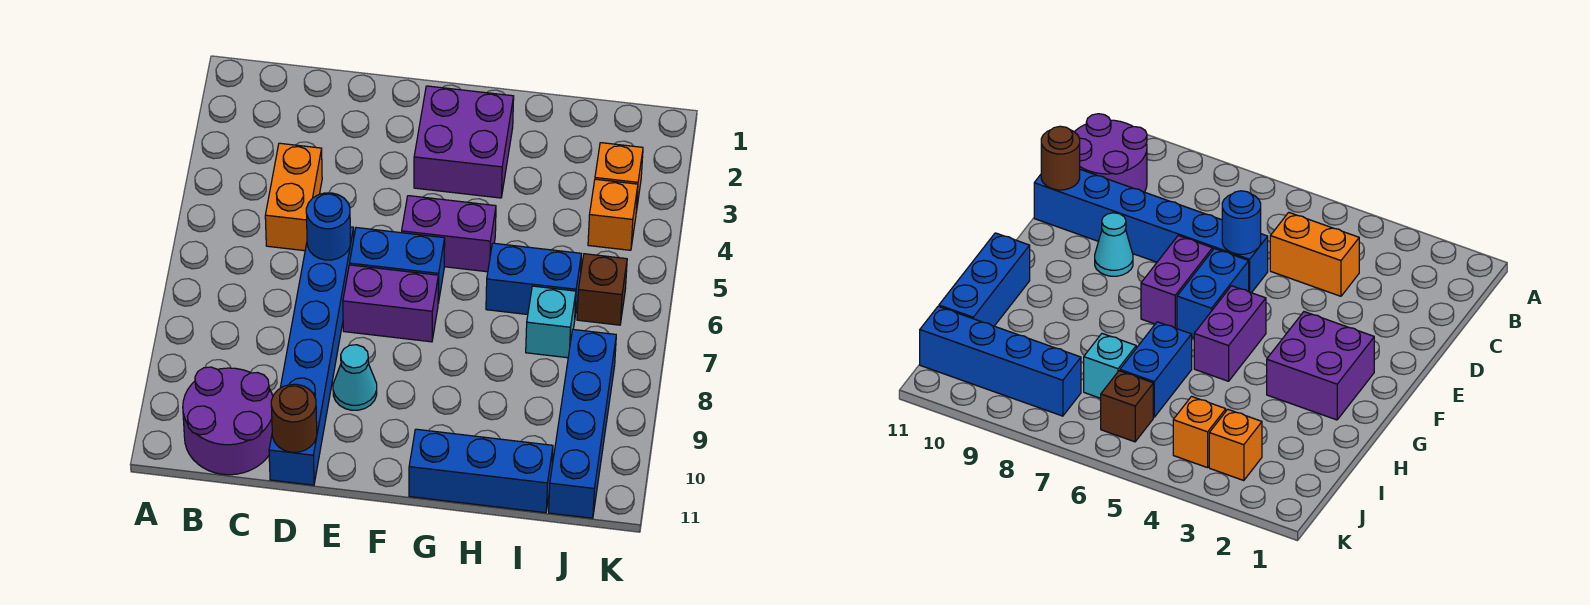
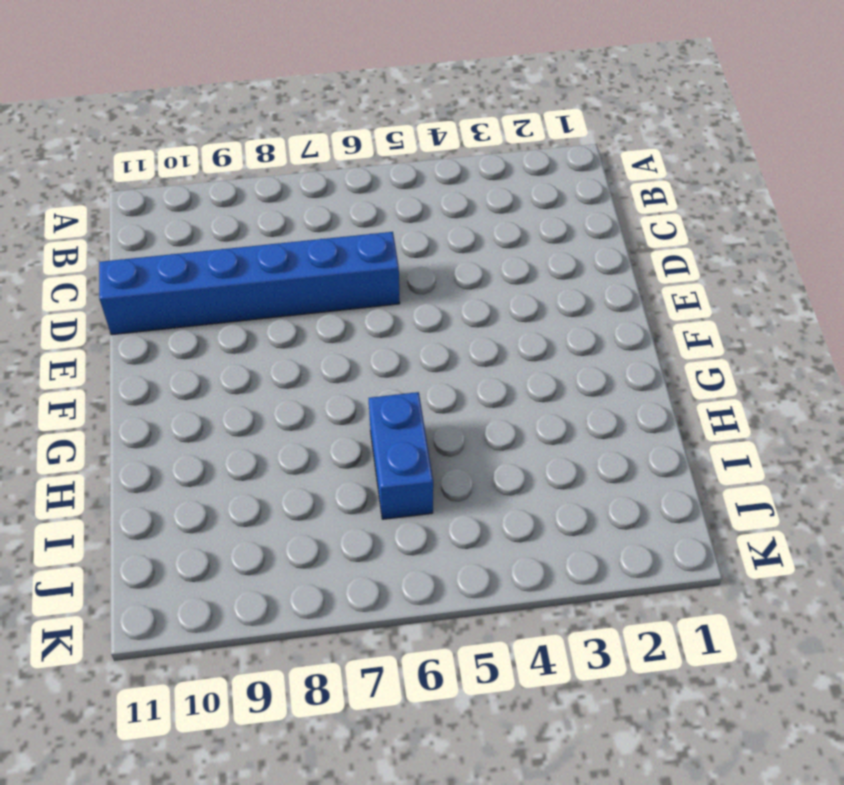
none -> purple 2x2 round brick [183,367,273,475]
none -> orange 1x2 brick [265,143,322,251]
none -> blue 1x2 brick [350,228,445,303]

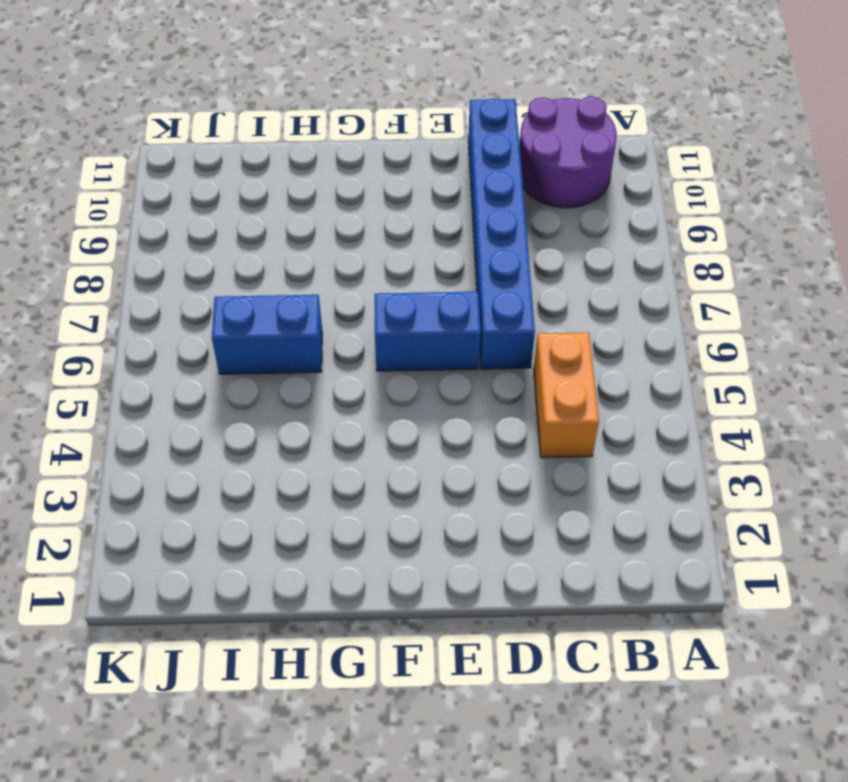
none -> purple 1x2 brick [343,265,438,342]
none -> cyan 1x1 cone [333,345,377,410]
none -> purple 2x2 brick [414,86,514,198]

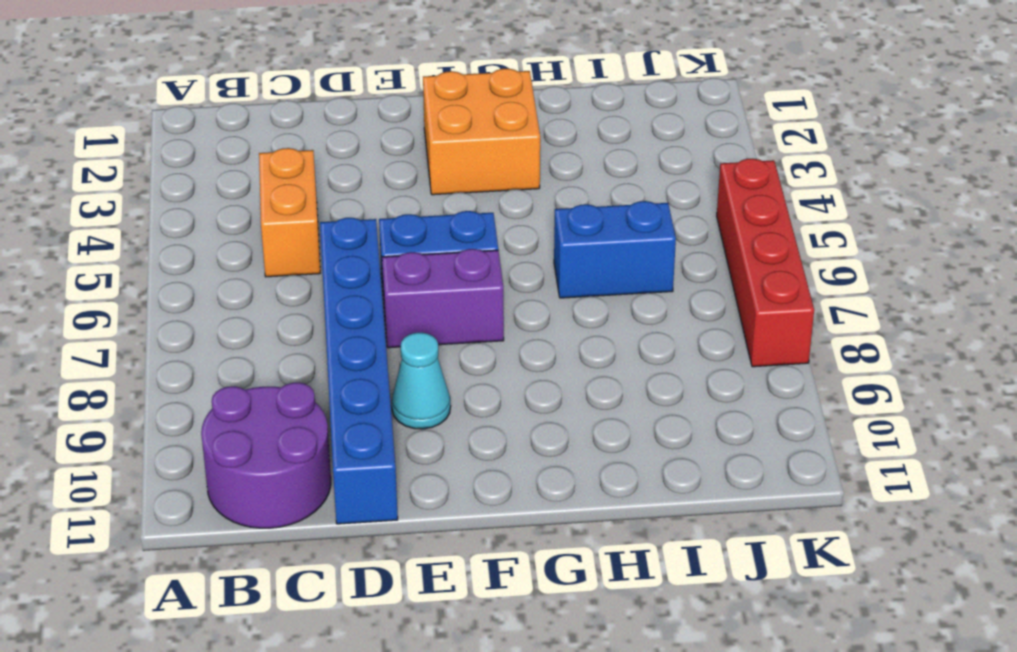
orange 2x2 brick [423,68,540,195] -> purple 2x2 brick [414,86,514,198]
red 1x4 brick [717,158,814,367] -> none
none -> purple 1x2 brick [402,196,496,272]
none -> blue 1x3 brick [409,429,553,513]
none -> cyan 1x1 brick [526,286,576,358]

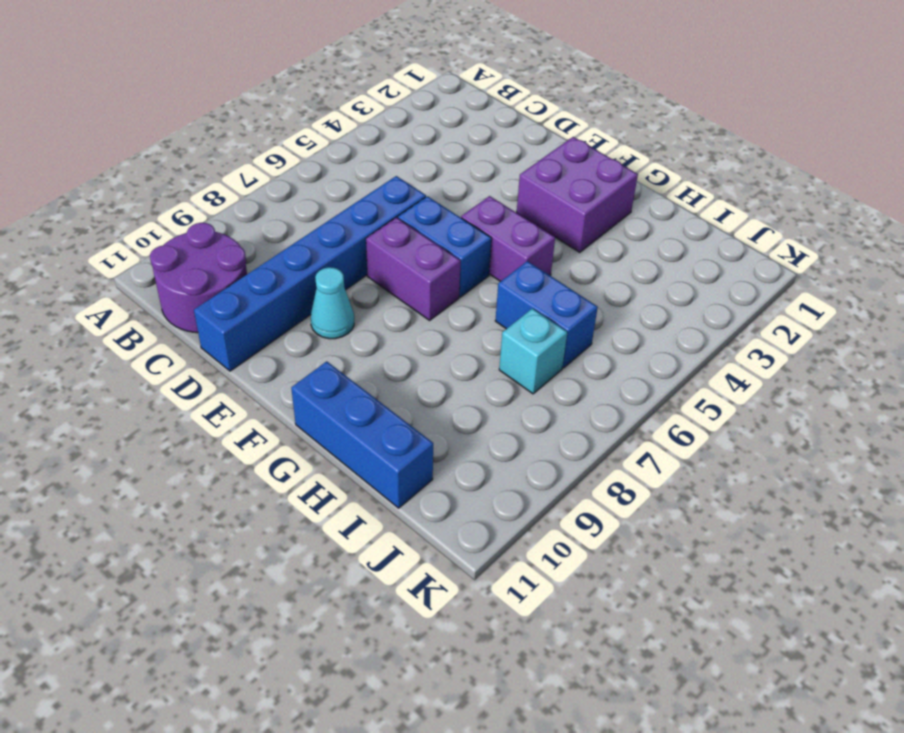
none -> orange 1x2 brick [265,143,322,251]
none -> orange 1x1 brick [595,143,643,212]
none -> orange 1x1 brick [588,179,638,250]

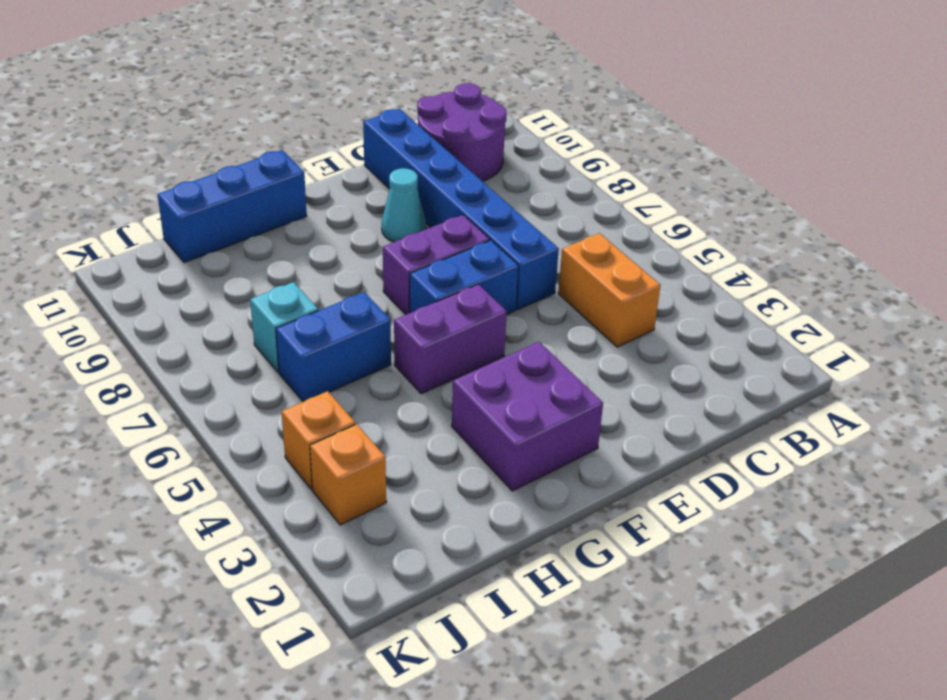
none -> brown 1x1 brick [577,254,627,325]
none -> blue 1x4 brick [549,330,616,518]
none -> blue 1x1 round brick [306,193,350,260]

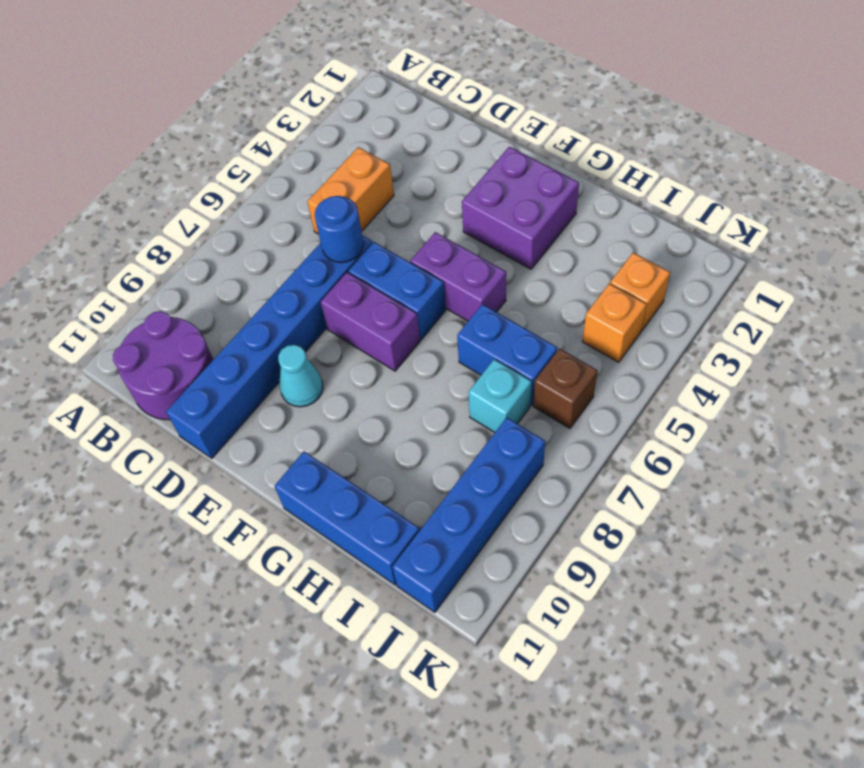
none -> brown 1x1 round brick [271,384,317,452]

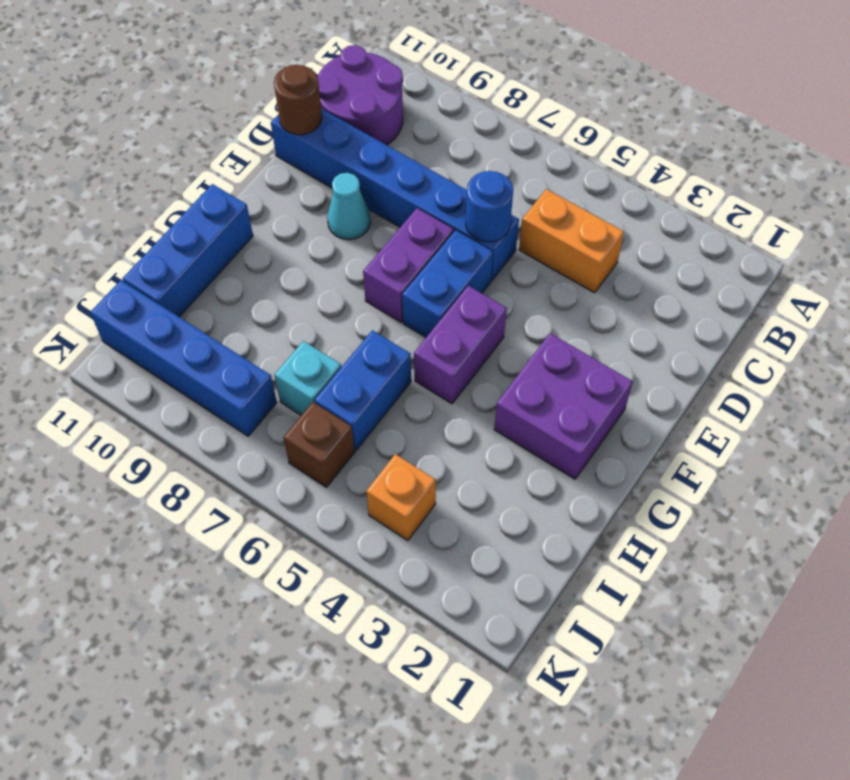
none -> orange 1x1 brick [595,143,643,212]

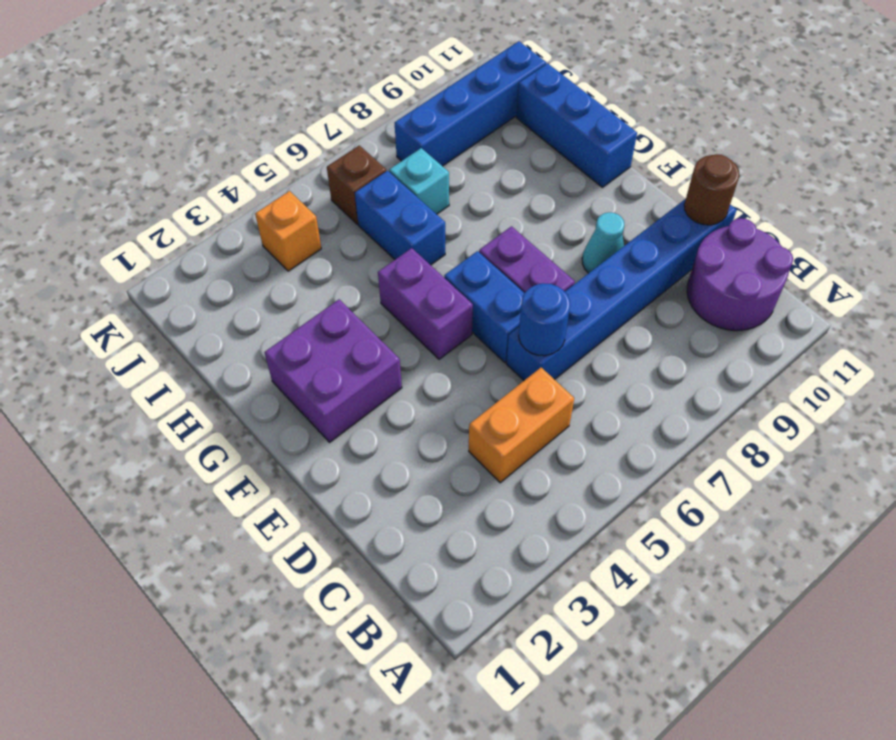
none -> orange 1x1 brick [595,143,643,212]

